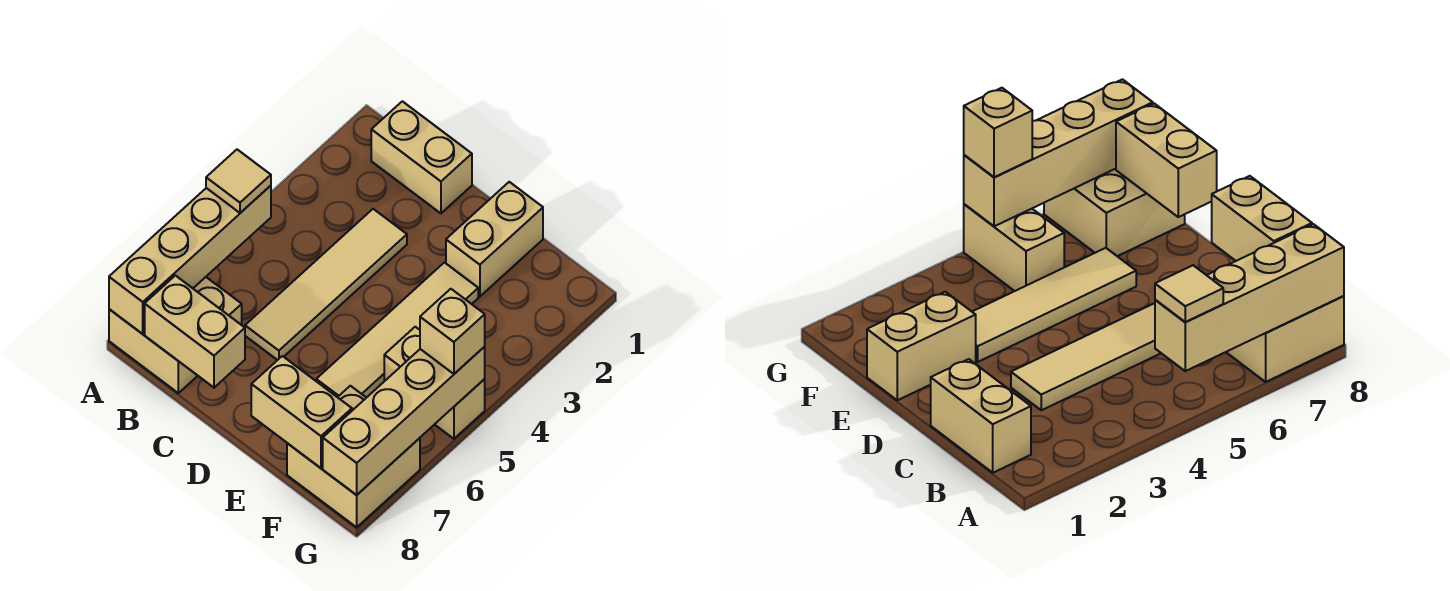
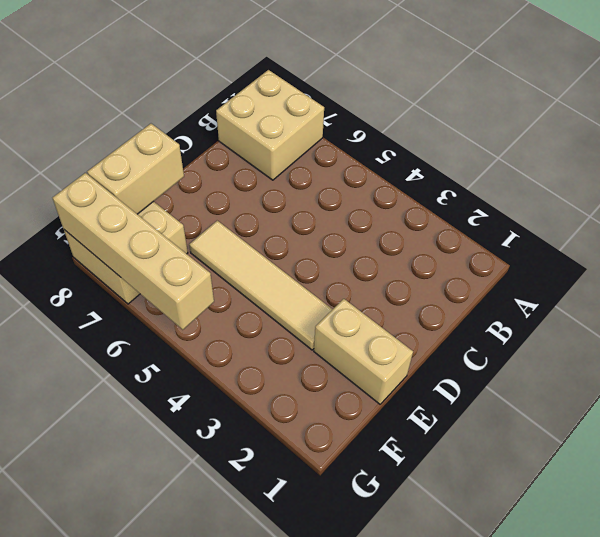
none -> tan 1x2 brick [371,101,472,213]
none -> tan 1x4 tile [245,209,407,360]
none -> tan 1x2 brick [384,327,485,439]

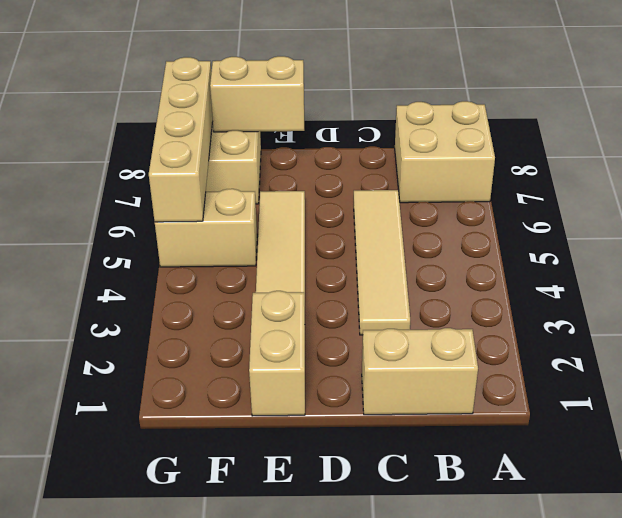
none -> tan 1x4 brick [109,186,271,334]
none -> tan 1x2 brick [145,276,245,388]
none -> tan 1x1 tile [206,150,271,213]

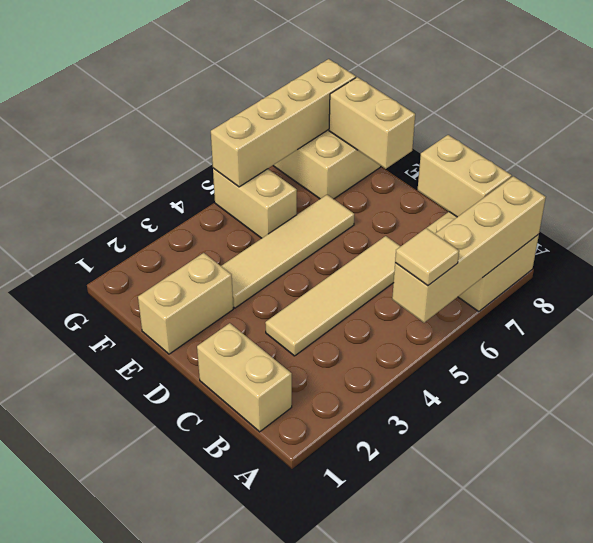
none -> tan 1x1 brick [420,289,485,374]

